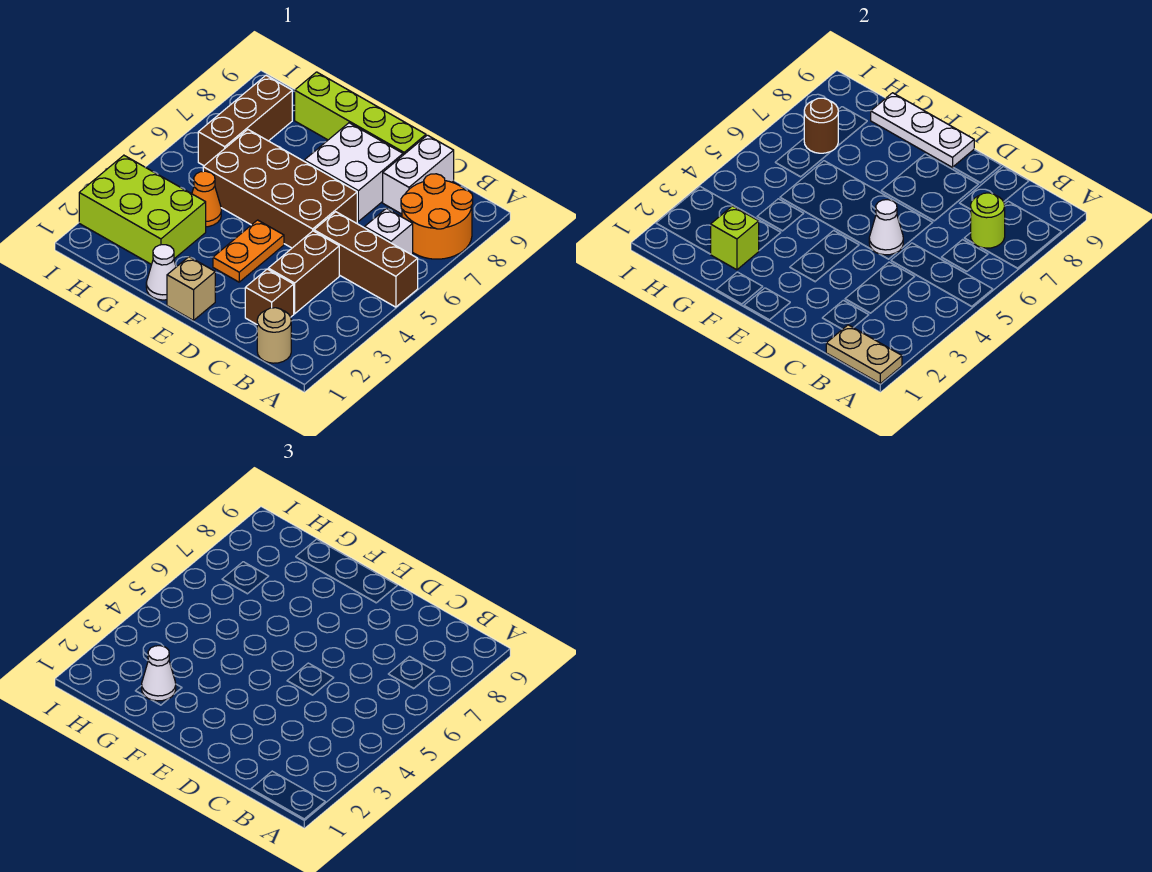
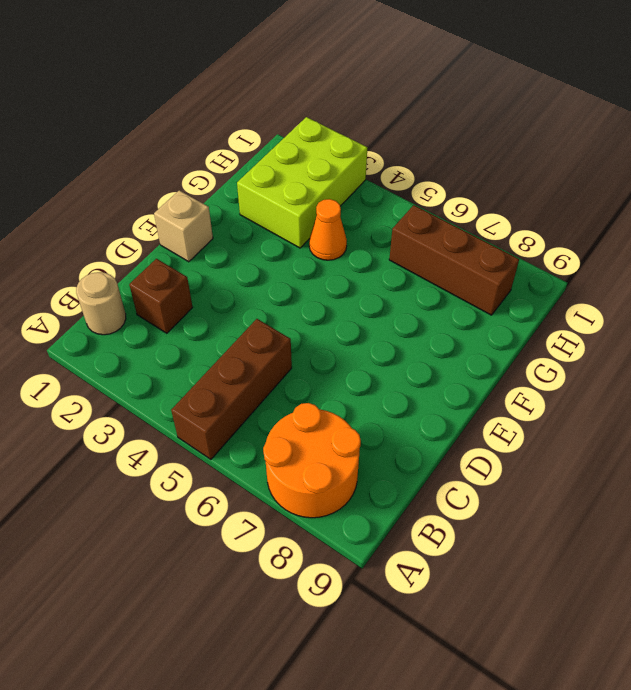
none -> white 1x1 brick [365,208,413,255]
none -> brown 1x2 brick [268,231,339,314]
none -> white 1x2 brick [383,135,454,214]

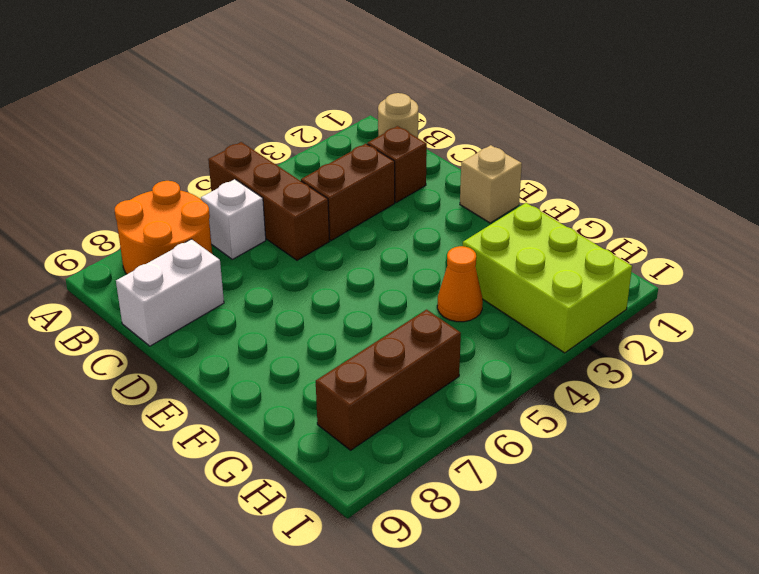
none -> brown 2x4 brick [203,130,357,248]
none -> white 2x2 brick [304,123,403,221]
none -> lime 1x4 brick [295,72,426,155]

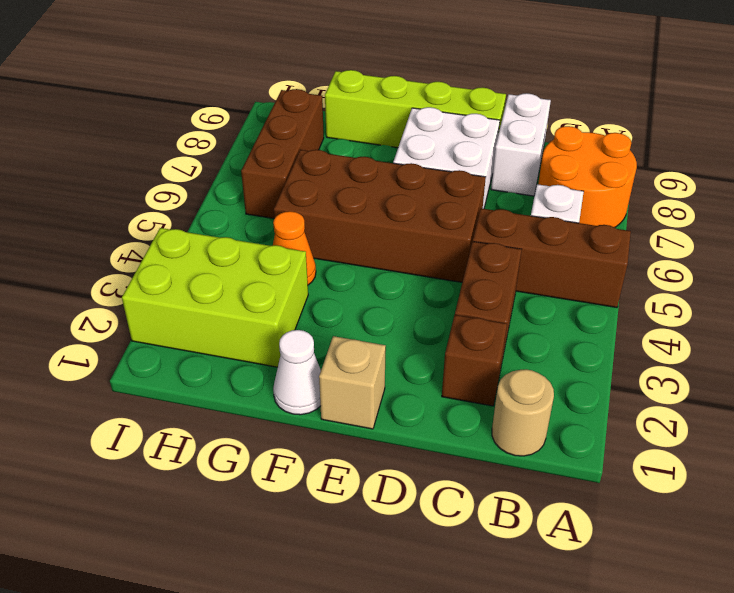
none -> orange 1x2 plate [213,220,284,282]
none -> tan 1x2 plate [826,325,902,383]
none -> lime 1x1 round brick [970,193,1005,248]

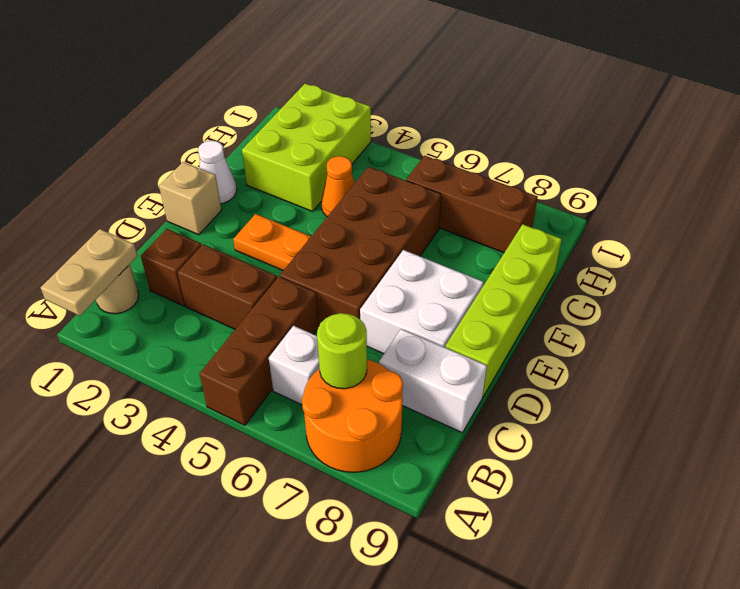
none -> white 1x1 cone [869,200,903,255]
none -> white 1x3 plate [871,93,974,167]
none -> lime 1x1 brick [711,206,759,270]

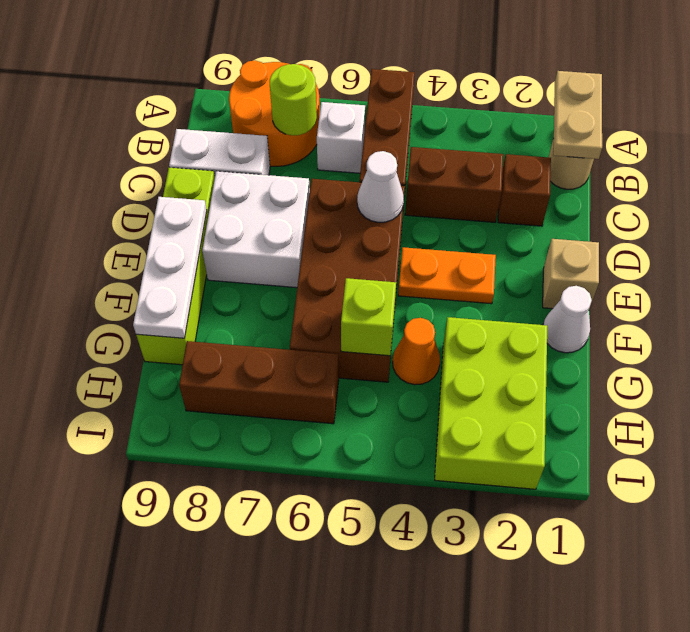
lime 1x1 brick [341,278,396,356] -> lime 1x1 brick moved to [711,206,759,270]
none -> brown 1x1 round brick [804,98,838,153]
none -> white 1x1 cone [142,646,176,701]

